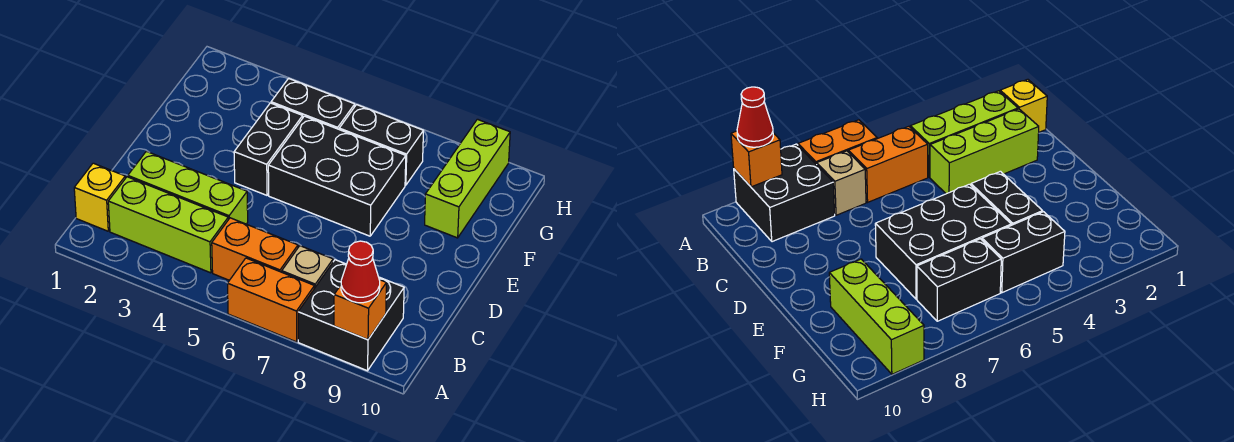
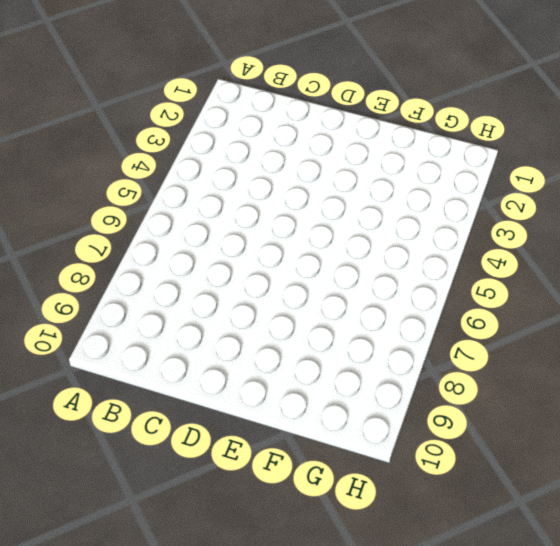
none -> orange 1x2 brick [227,258,314,342]
none -> black 2x2 brick [298,260,404,371]
none -> yellow 1x1 brick [74,163,125,231]

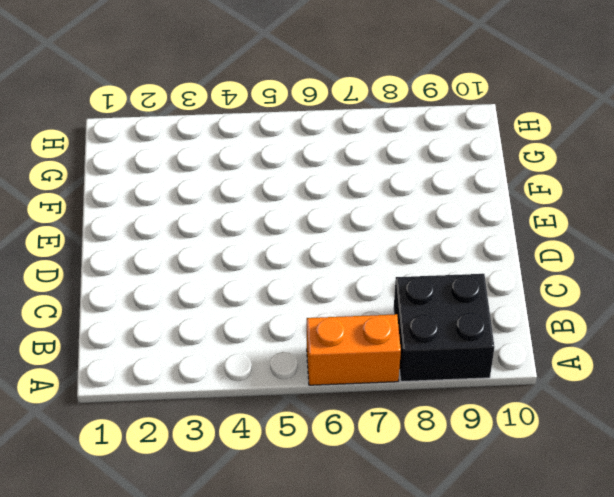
none -> yellow 1x1 brick [74,163,125,231]
none -> lime 1x3 brick [108,177,228,273]
none -> orange 1x2 brick [212,218,298,280]

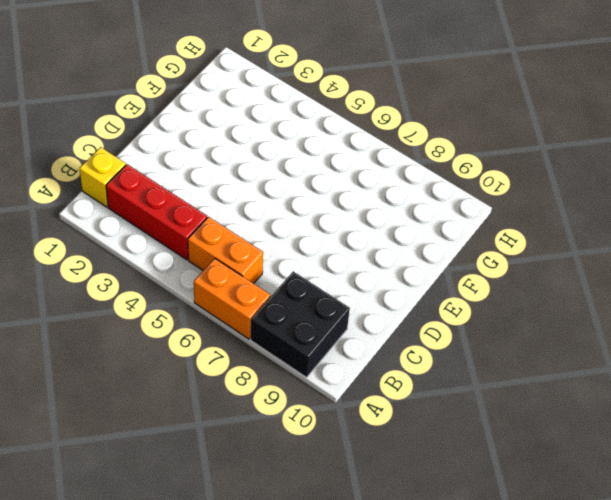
red 1x3 brick [106,164,207,260] -> lime 1x3 brick [108,177,228,273]
none -> tan 1x1 brick [282,246,333,288]
none -> lime 1x3 brick [128,151,248,224]
none -> black 1x2 brick [234,103,303,195]

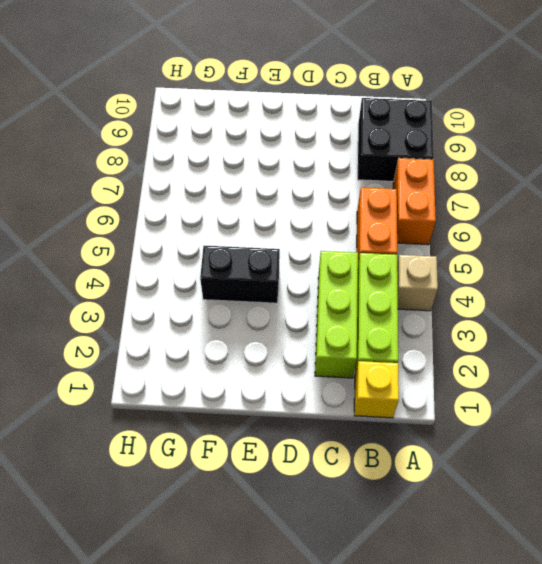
tan 1x1 brick [397,255,438,311] -> tan 1x1 brick moved to [282,246,333,288]
none -> black 2x3 brick [268,116,406,236]
none -> lime 1x3 brick [425,119,510,238]
none -> black 1x2 brick [271,78,355,129]

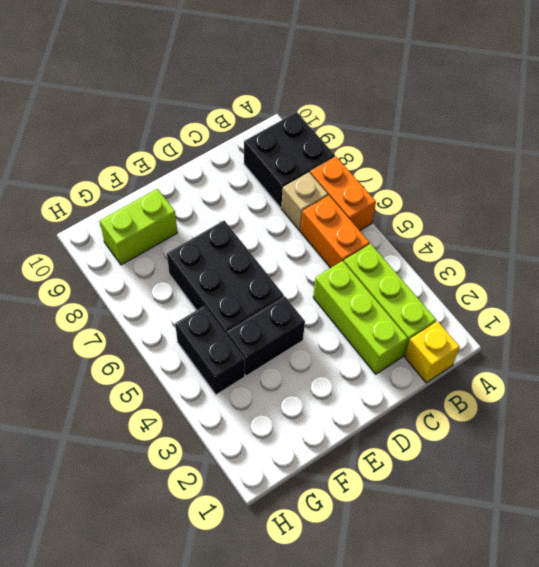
lime 1x2 brick [100,189,177,265] -> lime 1x3 brick [425,119,510,238]
none -> black 1x2 brick [339,105,423,185]
none -> orange 1x1 brick [334,280,386,340]
none -> red 1x1 cone [341,241,380,303]

